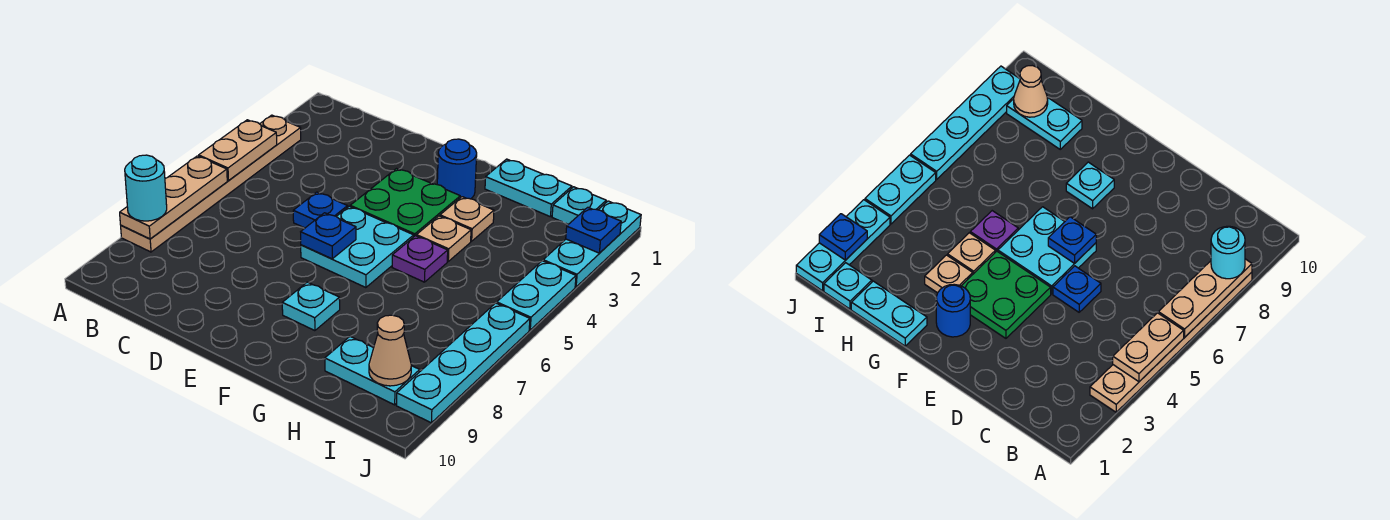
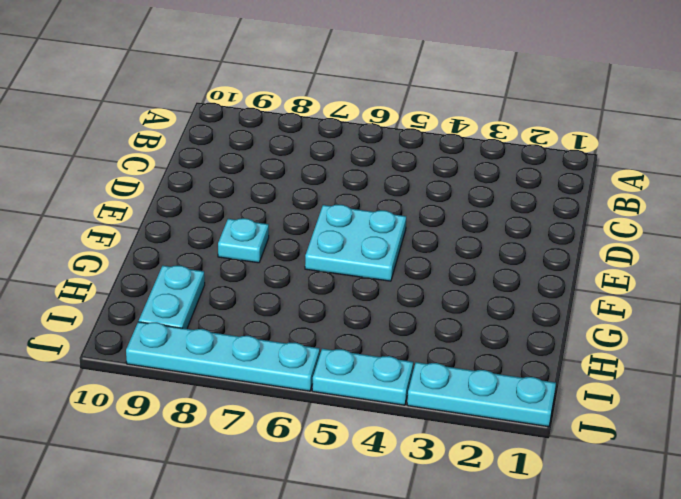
none -> tan 1x6 plate [121,115,301,252]
none -> blue 1x1 plate [293,192,348,228]
none -> green 2x2 plate [350,169,460,236]

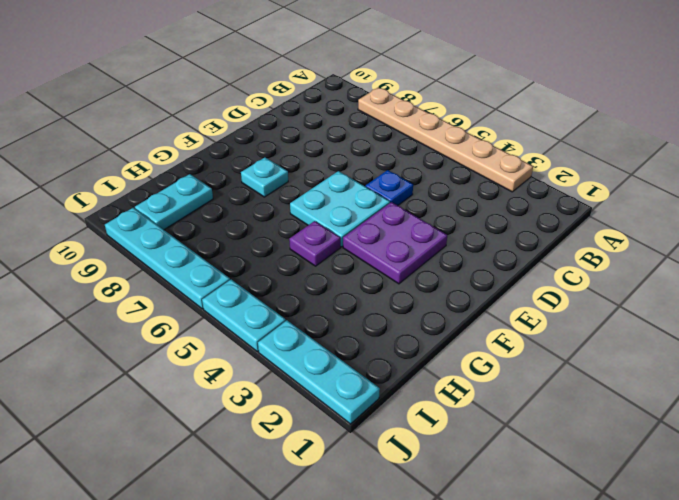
purple 2x2 plate [343,202,447,284] -> green 2x2 plate [350,169,460,236]
none -> blue 1x1 round brick [437,139,477,199]
none -> cyan 1x2 plate [485,159,572,217]
none -> tan 1x1 plate [440,197,494,241]

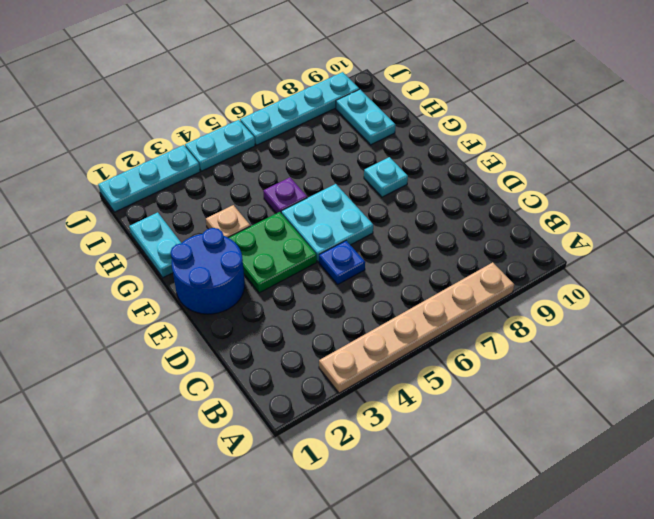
blue 2x2 round brick [171,228,245,314] -> blue 1x1 round brick [437,139,477,199]
none -> tan 1x1 plate [416,216,471,261]
none -> cyan 1x1 plate [552,187,606,224]
none -> tan 1x2 plate [199,120,277,181]

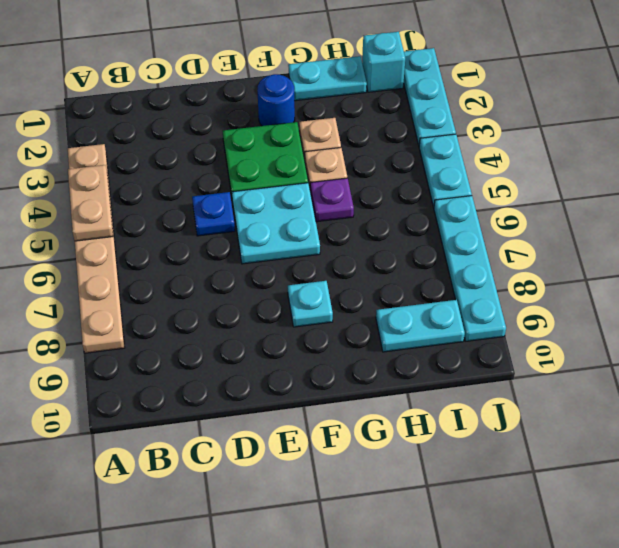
cyan 1x1 brick [362,32,405,92] -> cyan 1x1 plate [552,187,606,224]
none -> tan 1x3 plate [120,156,227,239]
none -> blue 1x1 plate [301,213,356,259]
none -> tan 1x1 cone [369,315,411,386]

